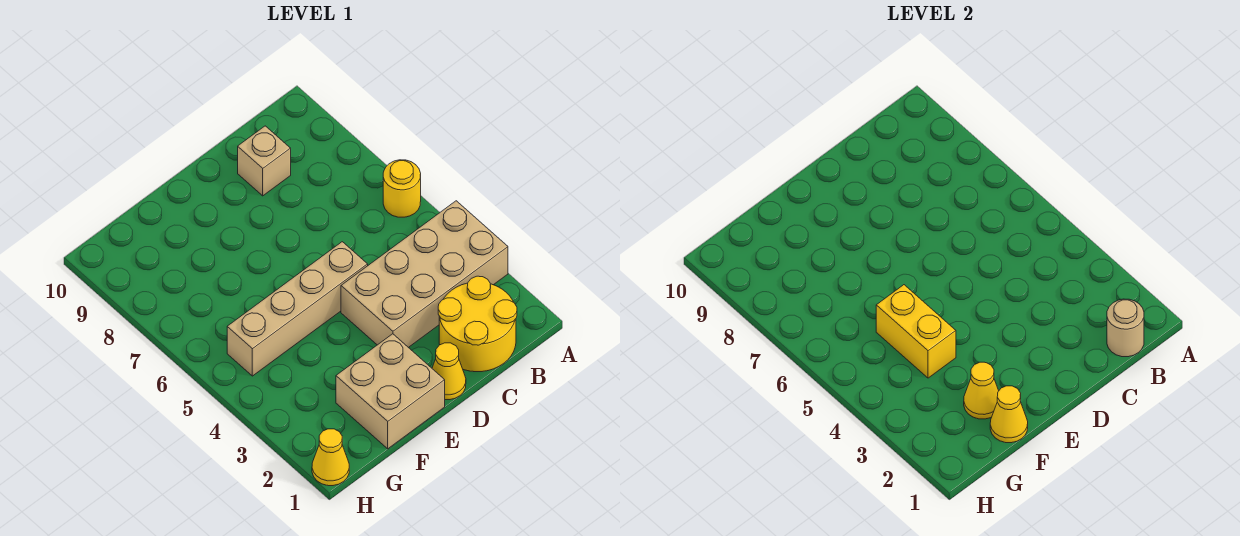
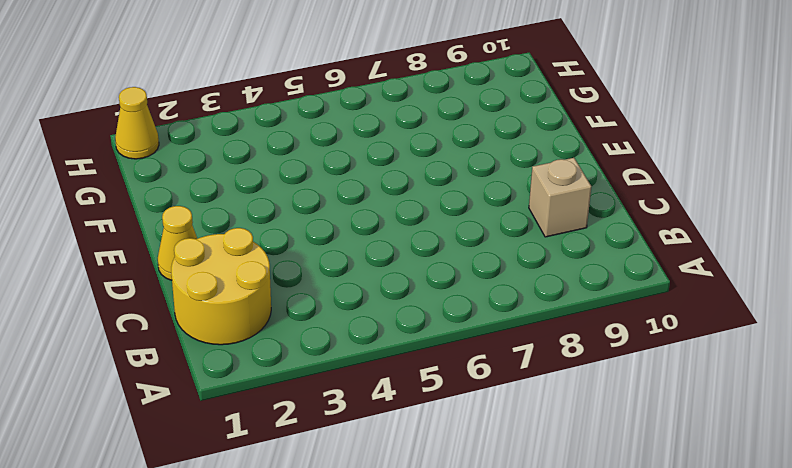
none -> tan 2x4 brick [341,201,508,348]
none -> yellow 1x1 round brick [383,160,421,217]
none -> tan 1x4 brick [227,242,368,376]

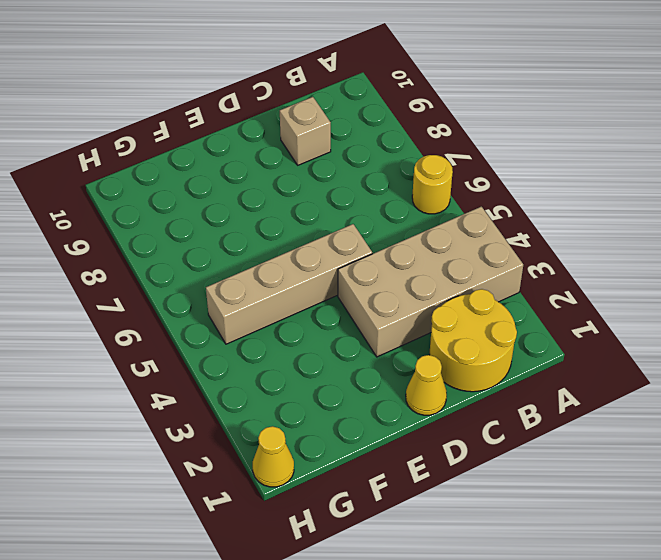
none -> tan 2x2 brick [336,334,445,449]
none -> tan 1x1 round brick [1107,299,1144,357]
none -> yellow 1x1 cone [990,386,1028,443]

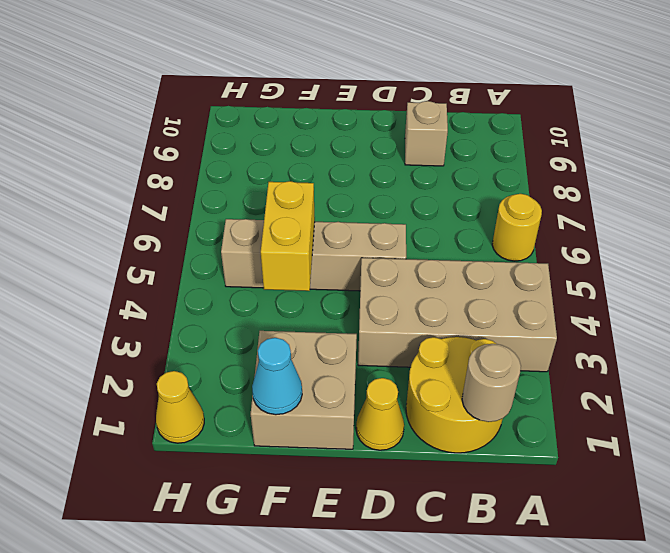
cyan 1x1 cone [252,338,302,415] -> yellow 1x1 cone [990,386,1028,443]
none -> yellow 1x1 cone [964,362,999,419]

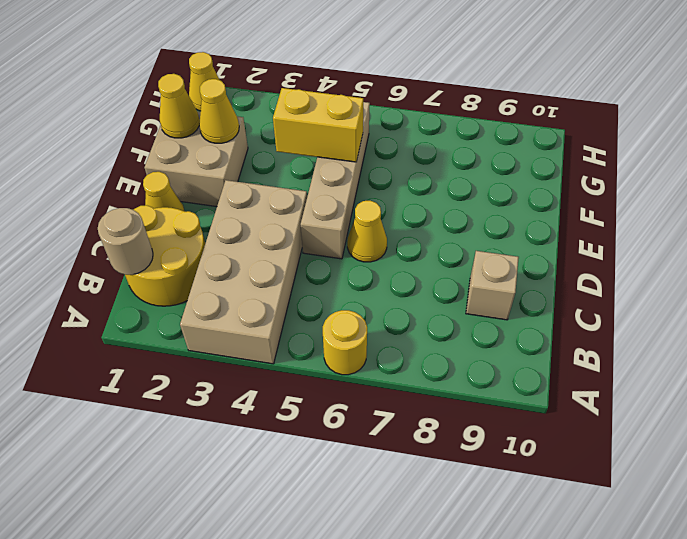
yellow 1x1 cone [347,201,387,262] -> none

